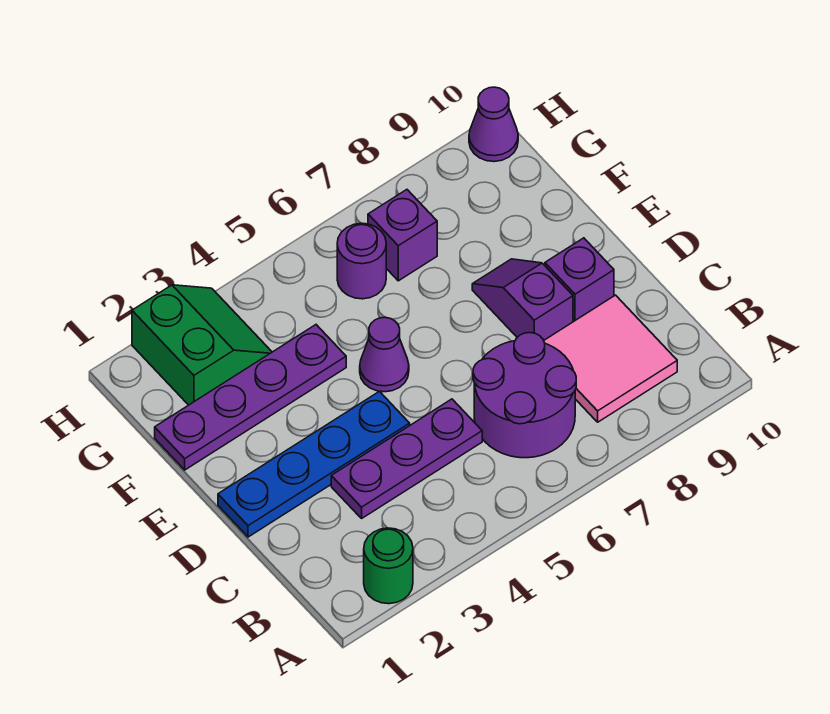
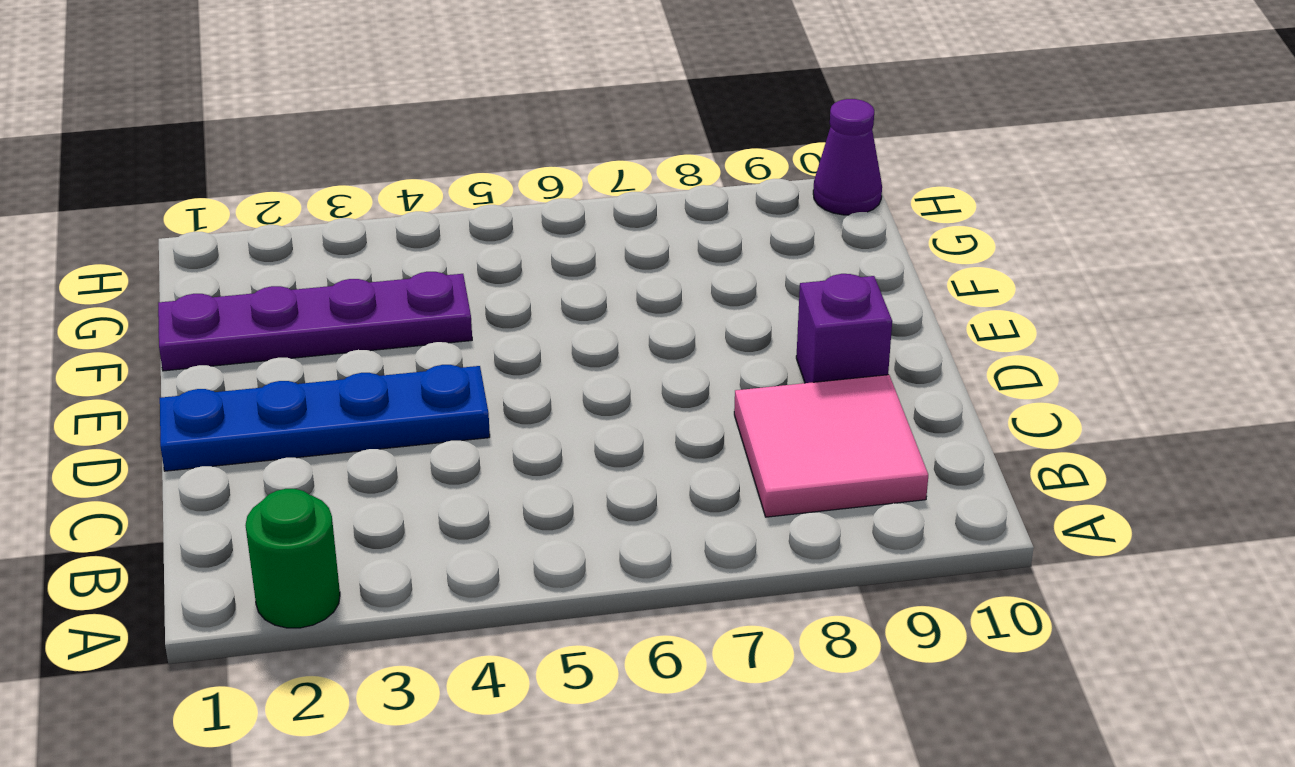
none -> purple 2x2 round brick [473,333,576,458]
none -> purple 1x3 plate [331,399,482,518]
none -> purple 1x2 slope [472,259,573,340]

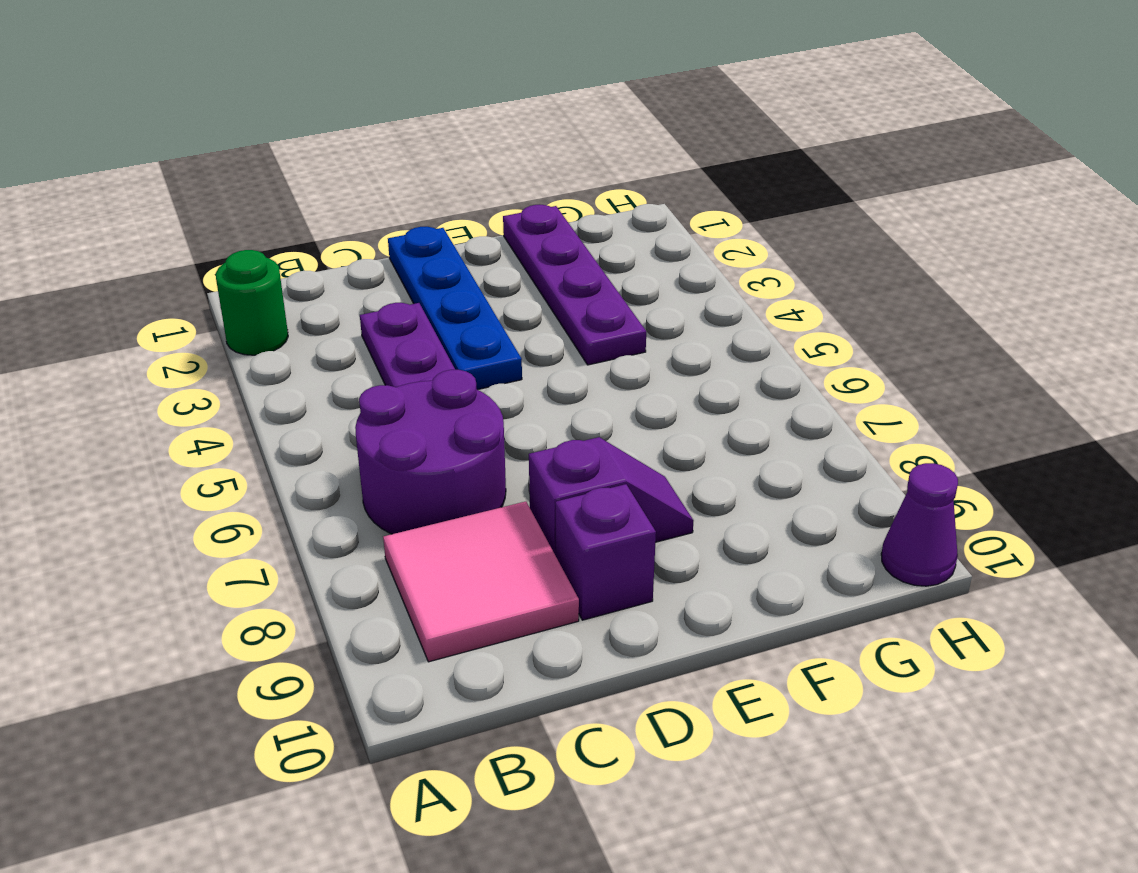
none -> purple 1x1 cone [360,317,409,392]
none -> green 2x2 slope [132,285,272,405]
none -> purple 1x1 round brick [337,223,386,299]

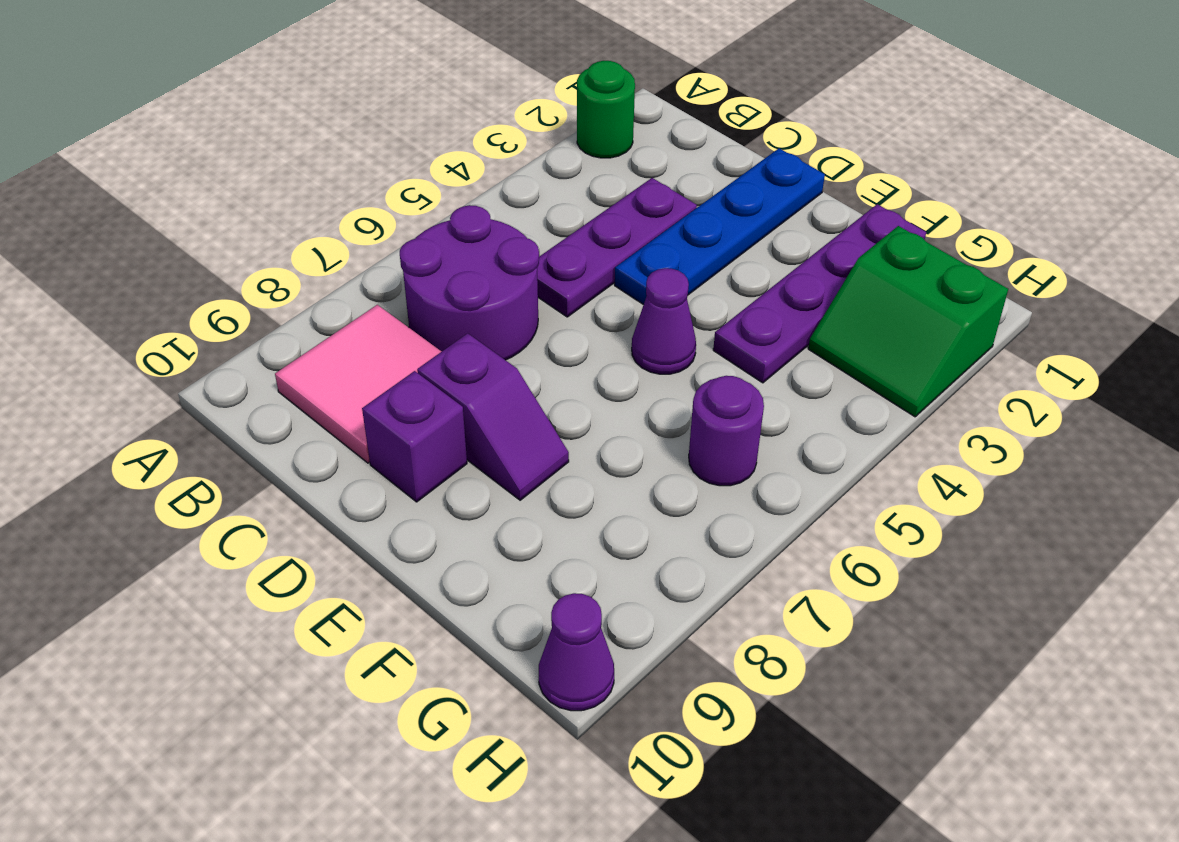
none -> purple 1x1 brick [368,190,437,281]

